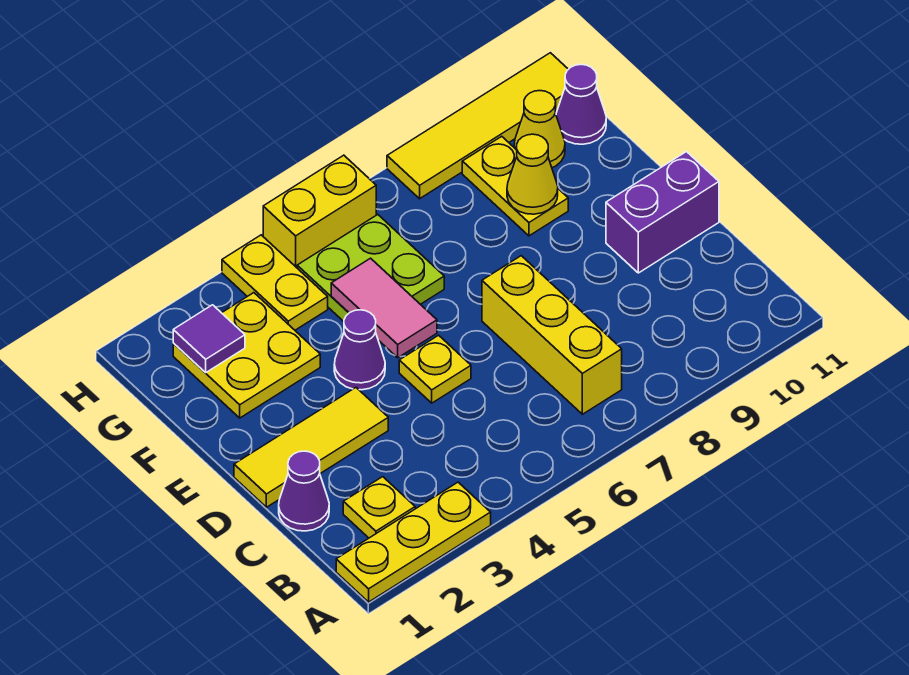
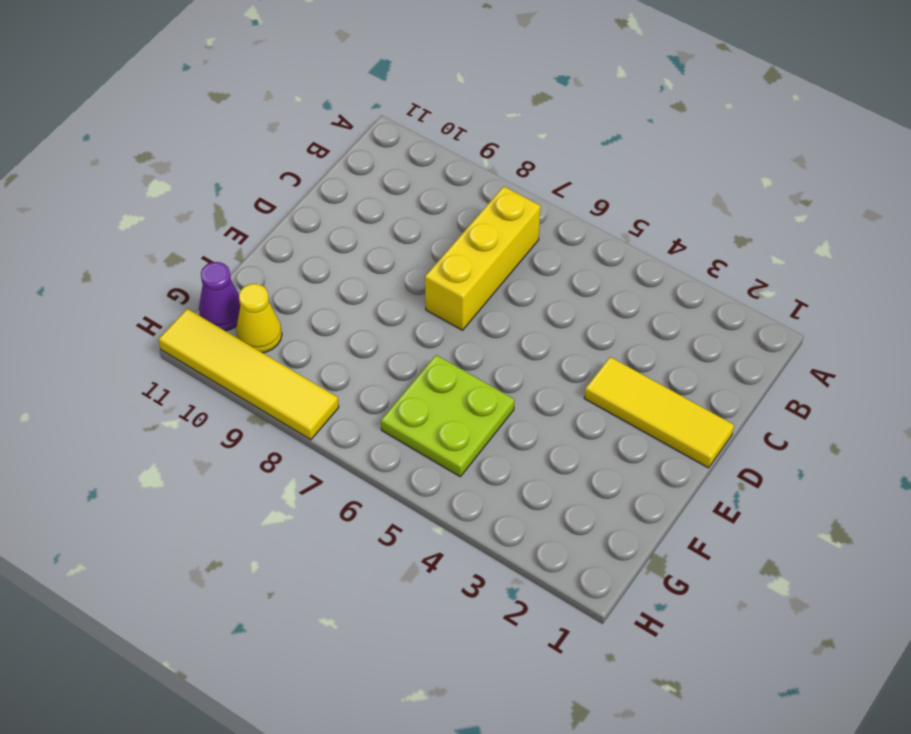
none -> yellow 1x3 plate [336,482,491,602]
none -> yellow 1x1 plate [343,477,415,538]
none -> purple 1x1 cone [279,451,329,531]

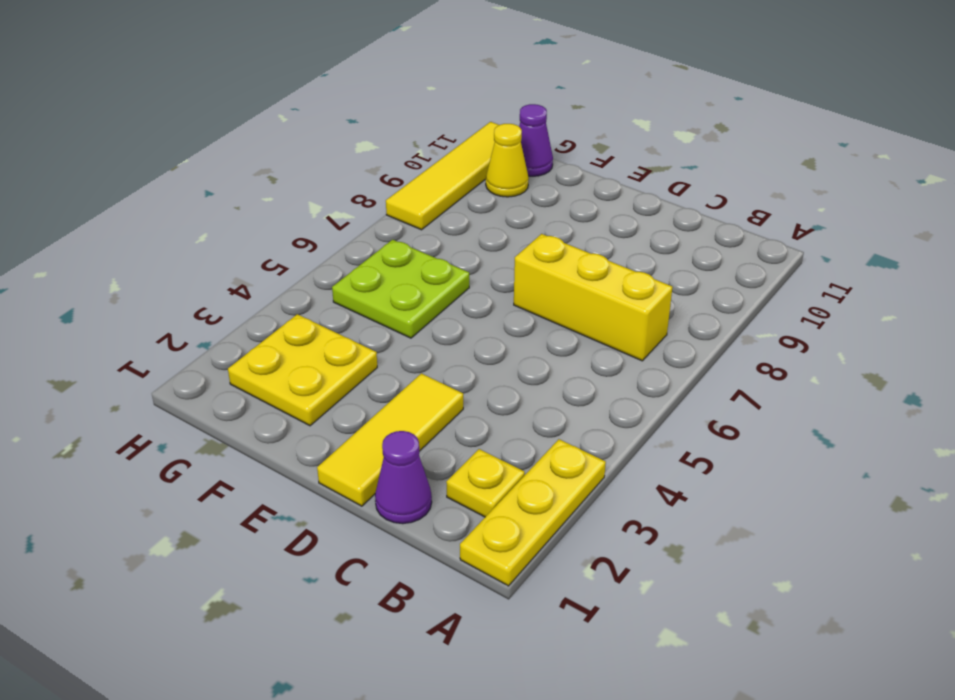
none -> yellow 1x1 plate [399,335,471,403]
none -> purple 1x2 brick [606,152,719,273]
none -> purple 1x1 cone [334,310,385,390]

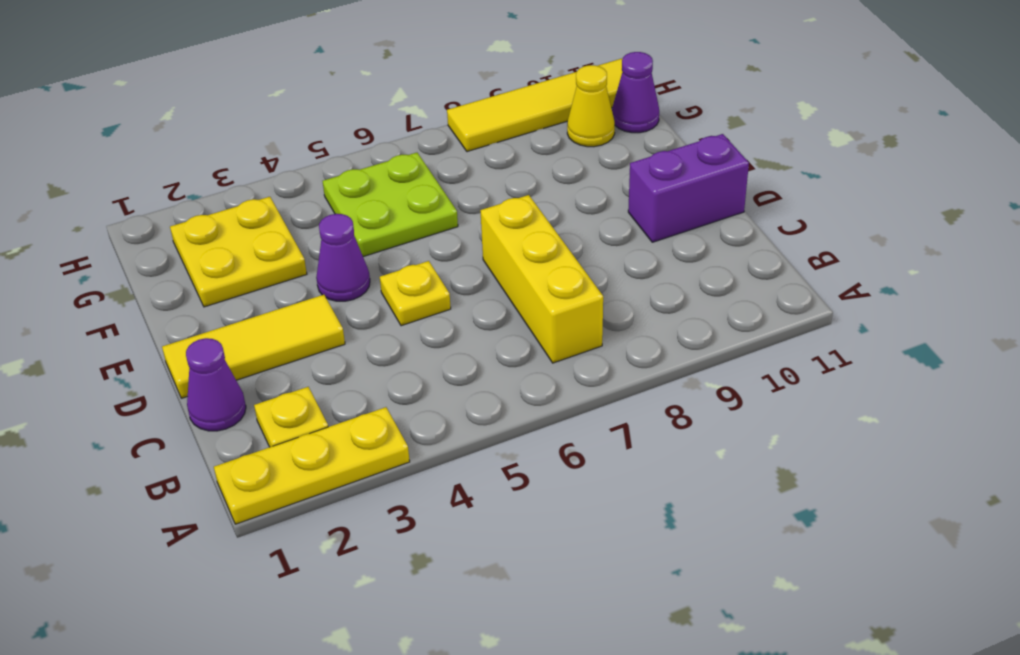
none -> yellow 1x2 plate [462,136,568,236]
none -> yellow 1x2 plate [222,235,328,330]
none -> yellow 1x2 brick [263,155,376,268]

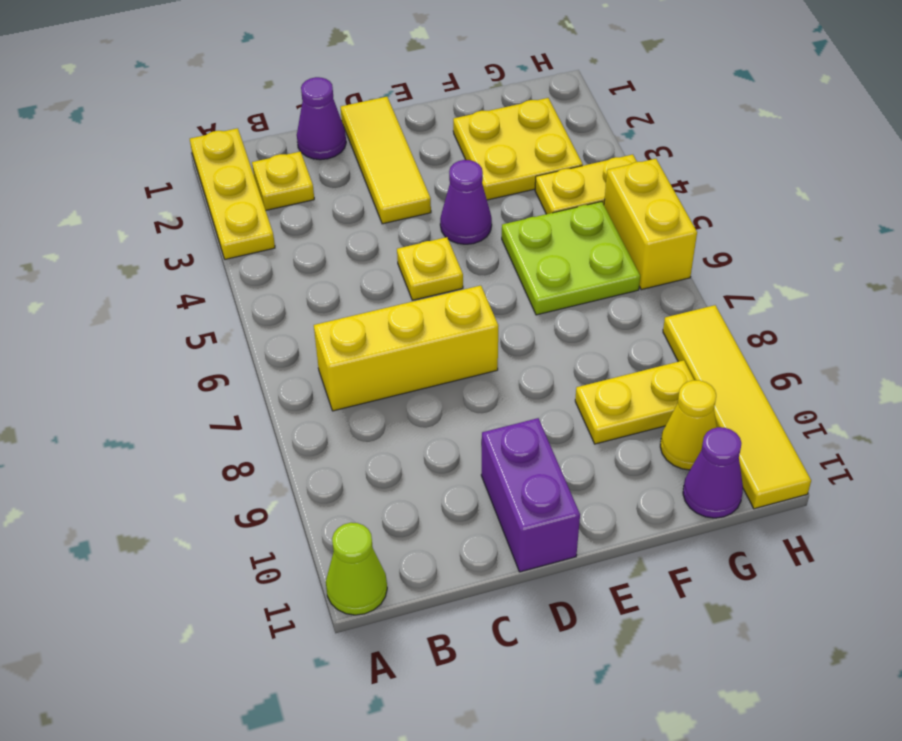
lime 1x1 cone [326,523,387,615] -> none
none -> pink 1x2 tile [331,258,437,358]
none -> yellow 1x1 cone [507,134,558,214]
none -> purple 1x1 tile [173,305,245,372]

